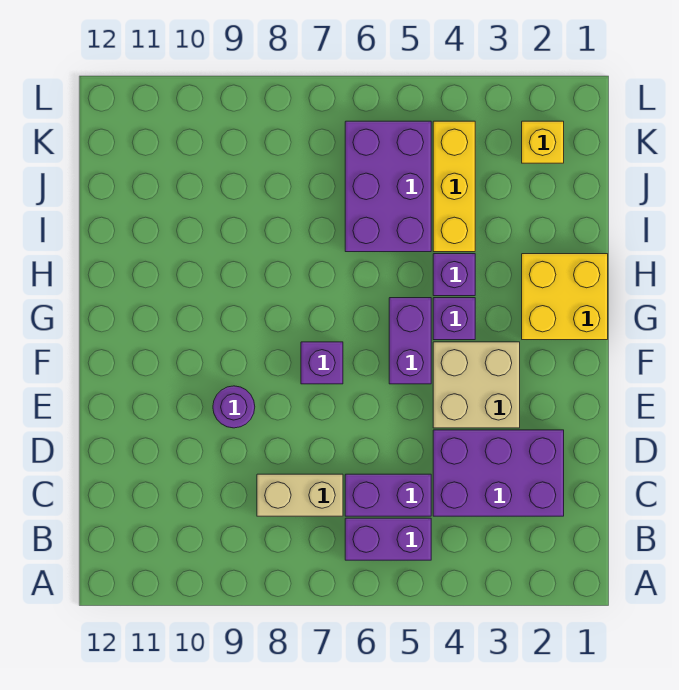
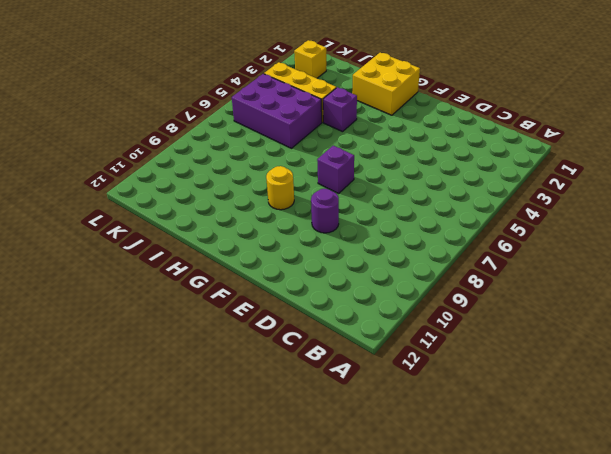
yellow 1x1 round brick [266,166,294,210] -> none
none -> purple 1x2 brick [345,518,431,560]
none -> purple 2x3 brick [433,430,564,516]
none -> purple 1x2 brick [345,474,431,516]

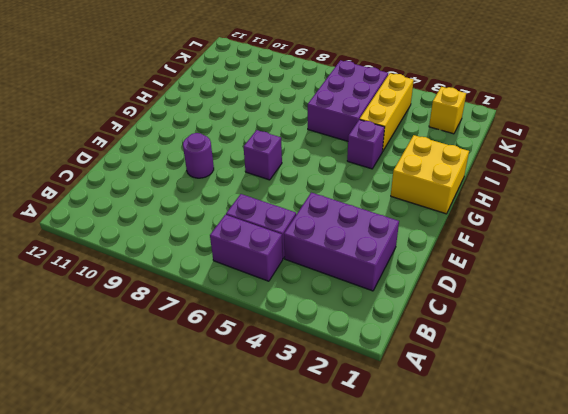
none -> tan 1x2 brick [257,474,343,516]
none -> tan 2x2 brick [433,342,520,428]
none -> purple 1x2 brick [389,298,431,384]

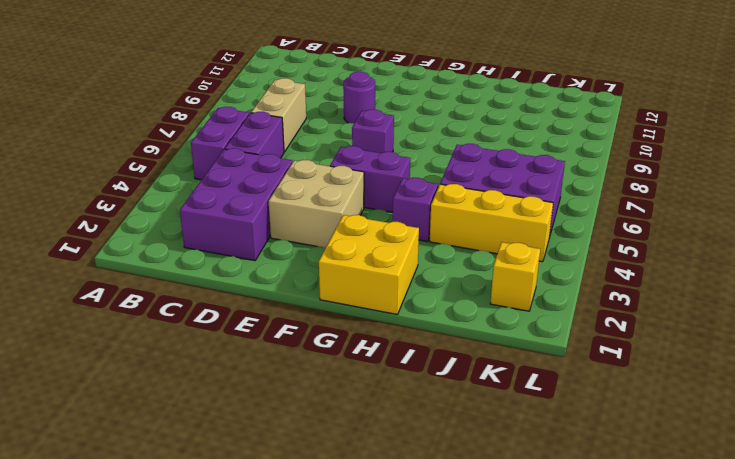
none -> purple 1x1 brick [433,298,475,340]

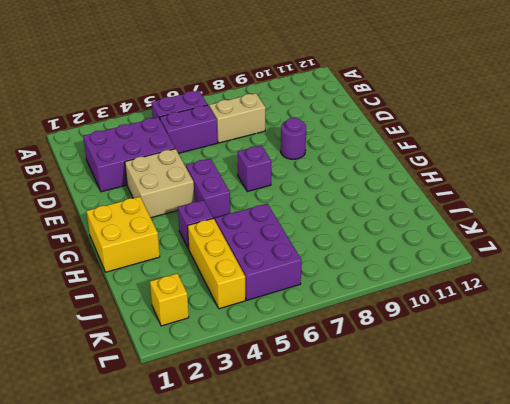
none -> purple 1x1 brick [433,298,475,340]

